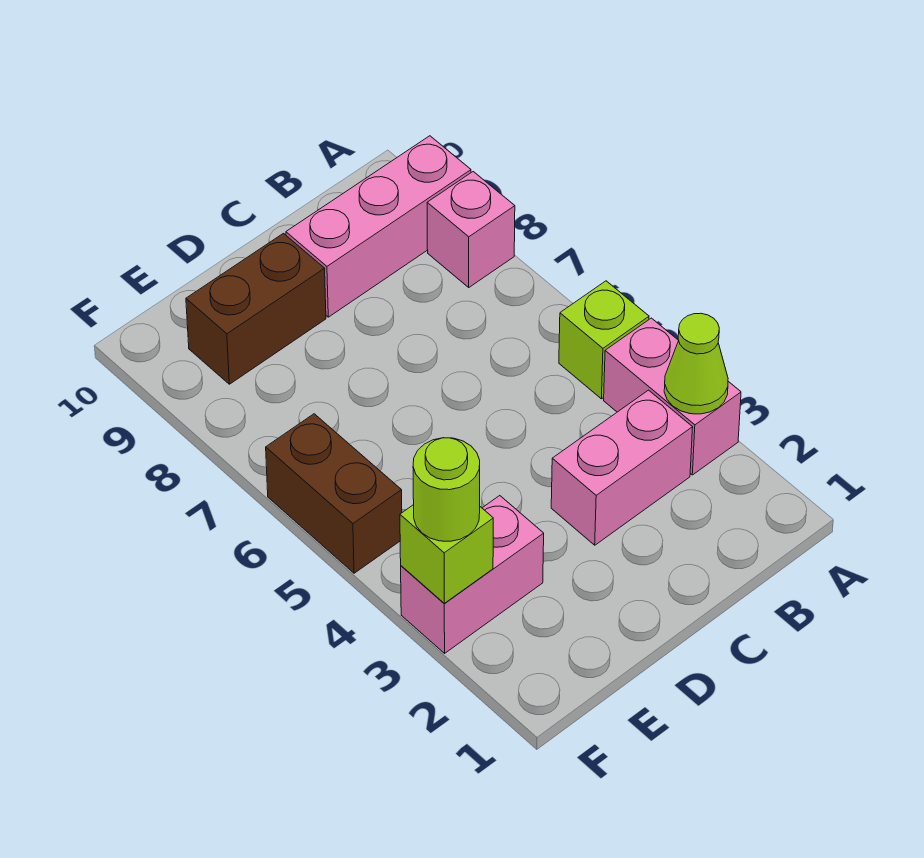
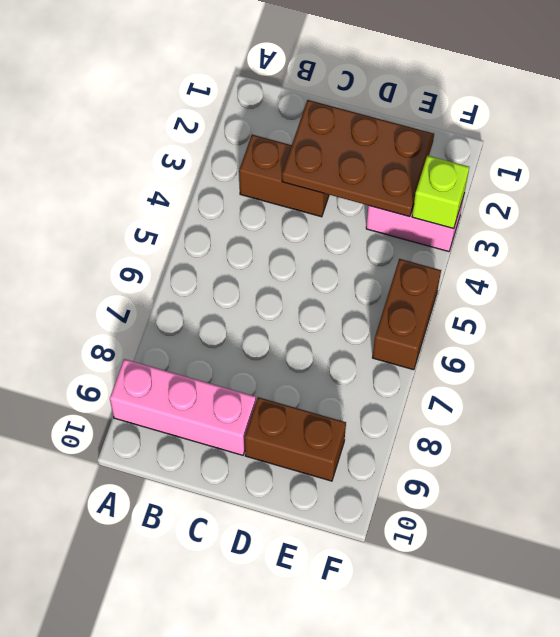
brown 1x2 brick [239,135,329,217] -> pink 1x2 brick [551,390,693,545]
brown 2x3 plate [282,100,434,217] -> none
none -> pink 1x2 brick [604,318,741,475]
none -> lime 1x1 brick [559,281,649,399]

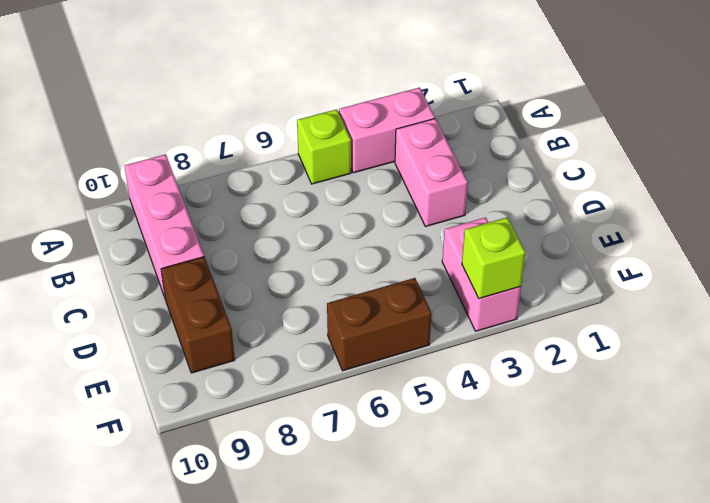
none -> pink 1x1 brick [427,172,515,287]
none -> lime 1x1 cone [664,313,728,414]

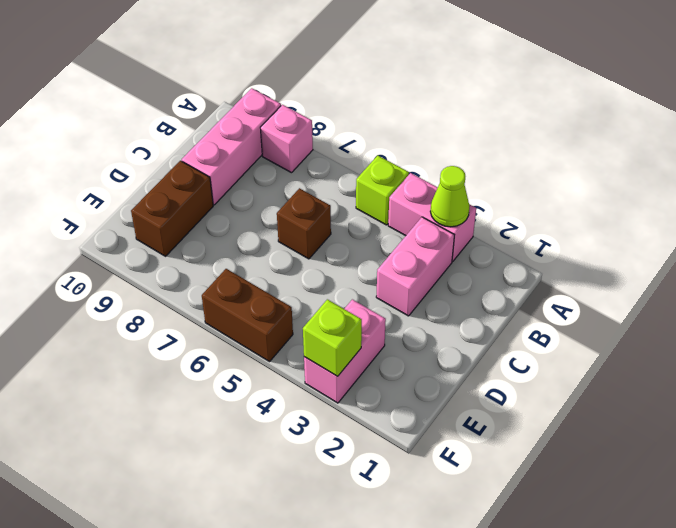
brown 1x1 brick [277,188,331,259] -> none
none -> lime 1x1 round brick [413,438,480,541]

